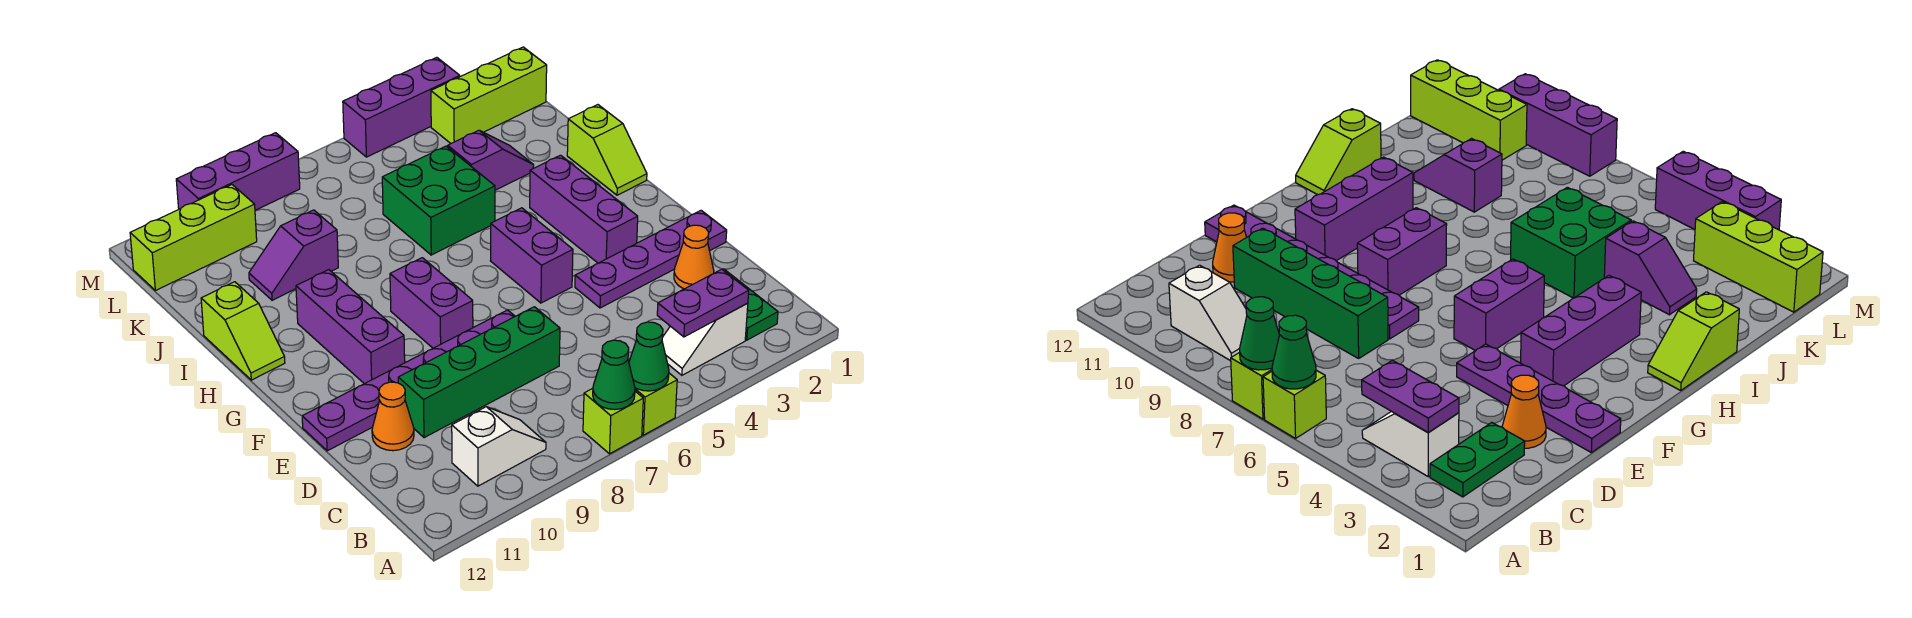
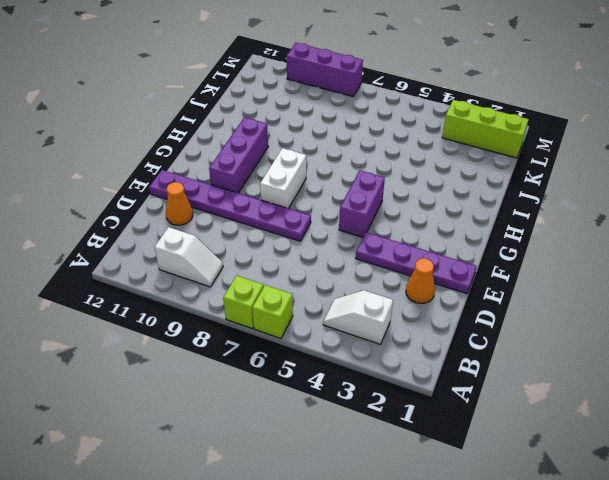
white 1x2 brick [260,148,306,208] -> purple 1x2 brick [390,258,473,348]
none -> green 1x2 plate [723,269,778,340]
none -> green 1x4 brick [398,307,560,438]
none -> purple 1x3 brick [530,155,638,263]

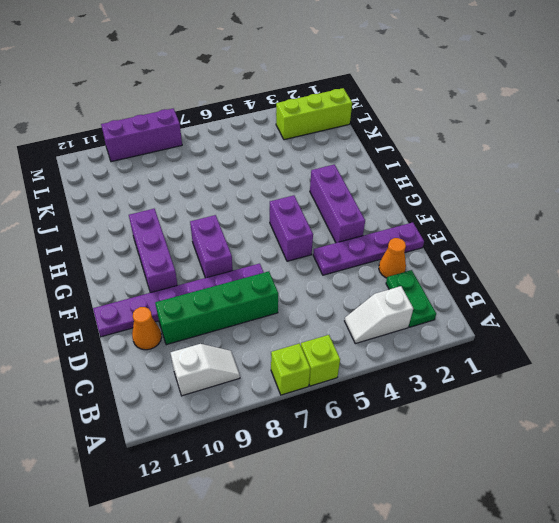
none -> lime 1x2 slope [567,105,647,195]
none -> lime 1x2 slope [201,282,285,380]
none -> green 2x2 brick [382,146,495,255]

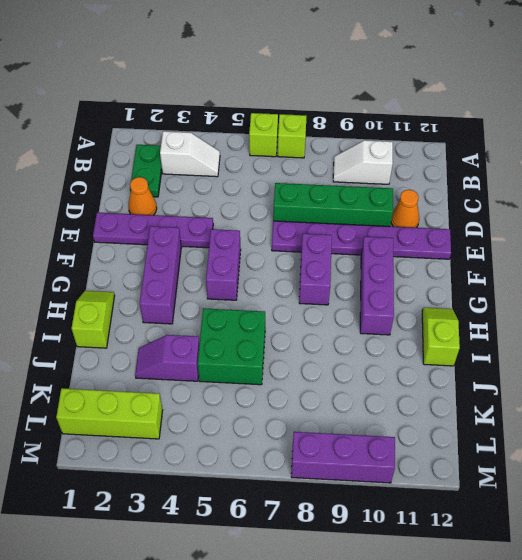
none -> purple 1x2 slope [249,210,338,300]
none -> lime 1x3 brick [130,185,257,291]
none -> purple 1x3 brick [343,58,460,157]

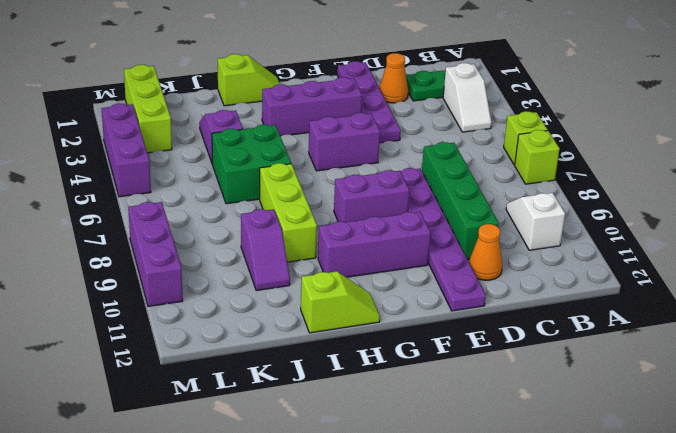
lime 1x3 brick [260,163,317,262] -> lime 1x3 brick moved to [130,185,257,291]
none -> green 1x1 cone [629,322,669,391]
none -> green 1x1 cone [593,340,635,410]
none -> purple 1x2 plate [657,269,749,337]

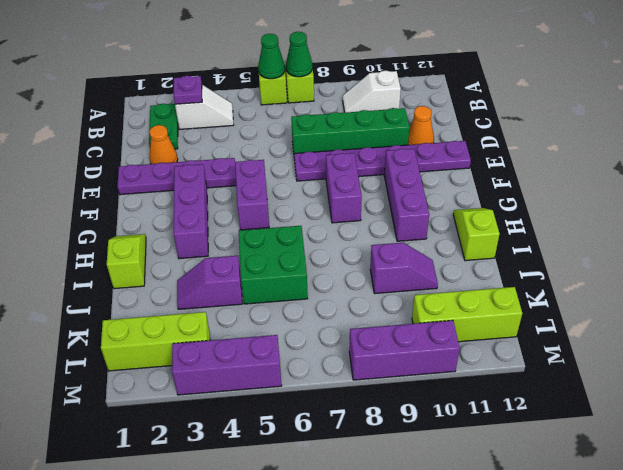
purple 1x1 plate [174,76,202,104] -> purple 1x2 plate [657,269,749,337]

